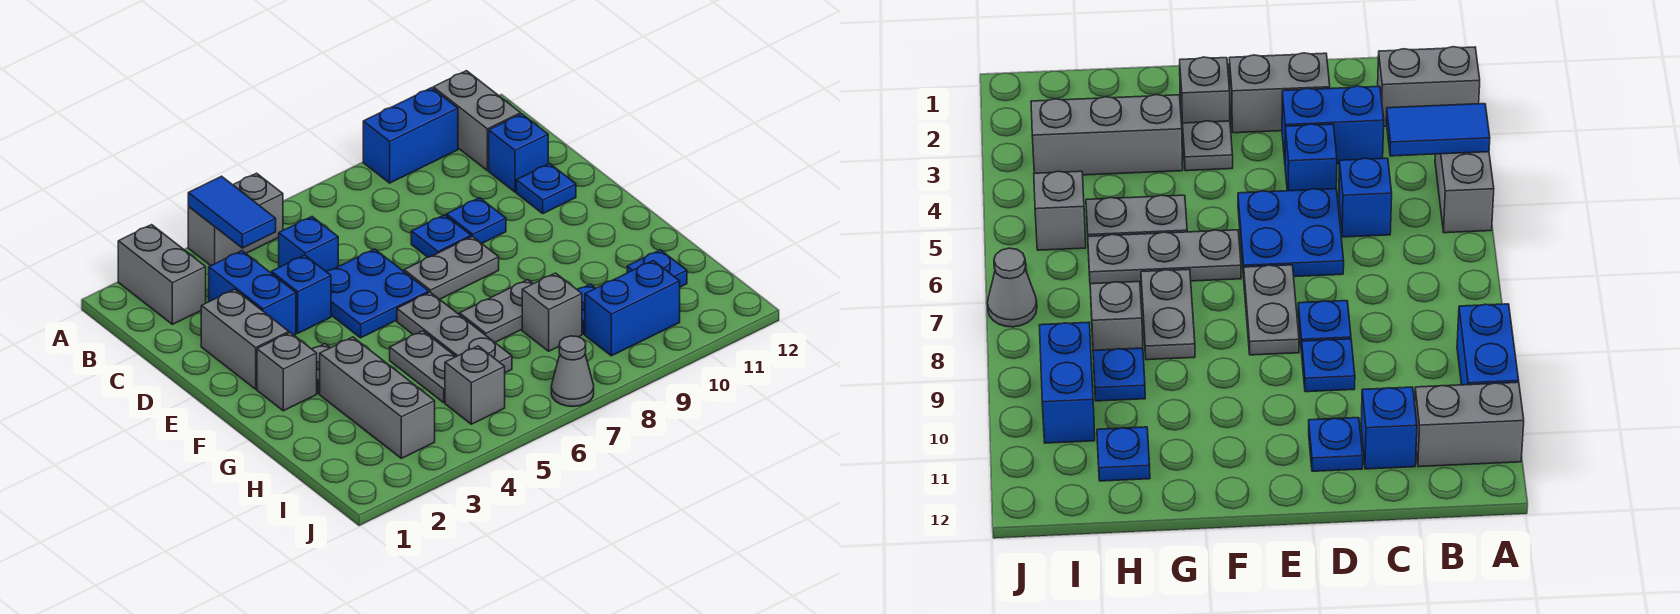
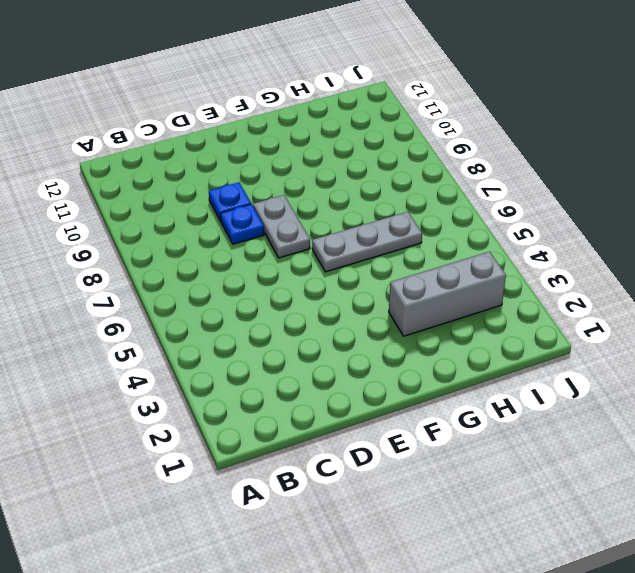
none -> grey 1x2 brick [118,225,206,324]
none -> grey 1x2 brick [188,173,283,266]
none -> blue 1x2 brick [363,88,458,183]

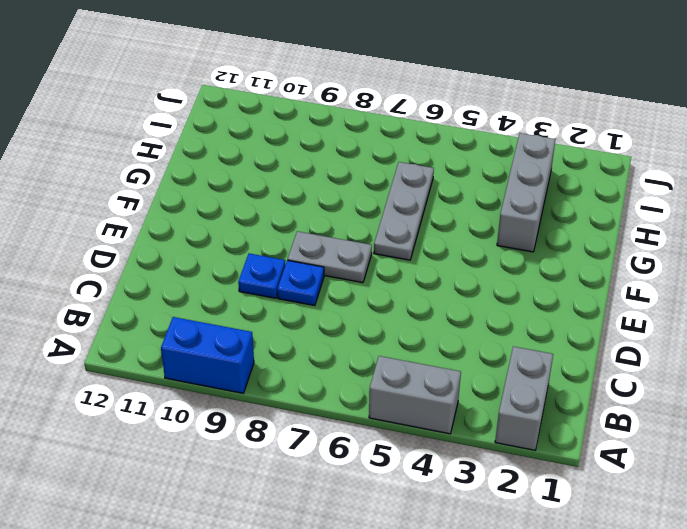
none -> grey 1x2 brick [433,71,521,170]
none -> blue 1x2 brick [209,251,296,335]
none -> blue 1x1 brick [279,217,338,272]

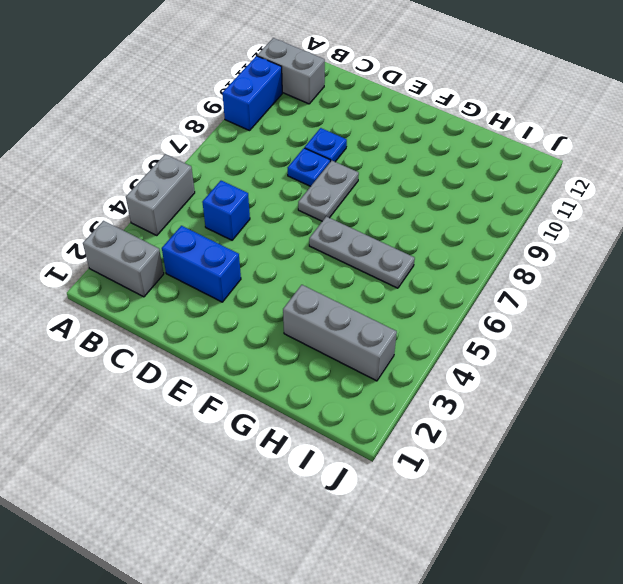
none -> blue 1x1 brick [489,114,548,192]
none -> grey 1x2 brick [201,289,289,389]
none -> blue 1x1 brick [271,255,331,333]

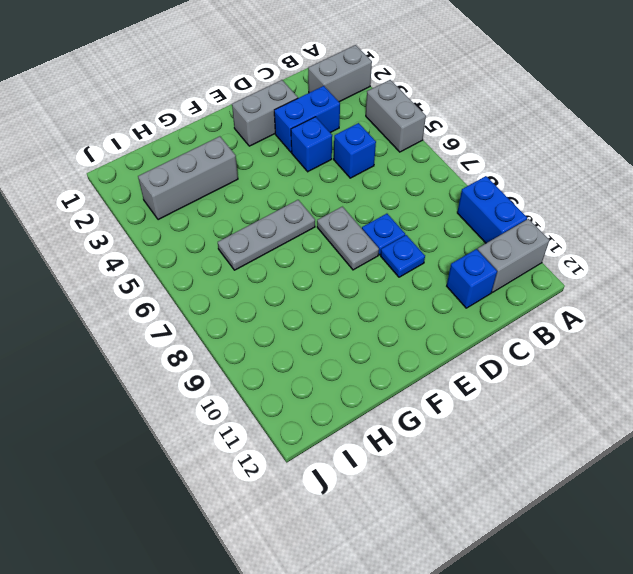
none -> blue 2x2 plate [327,249,429,338]
none -> blue 1x1 plate [516,164,576,214]
none -> grey 1x1 brick [257,333,317,411]

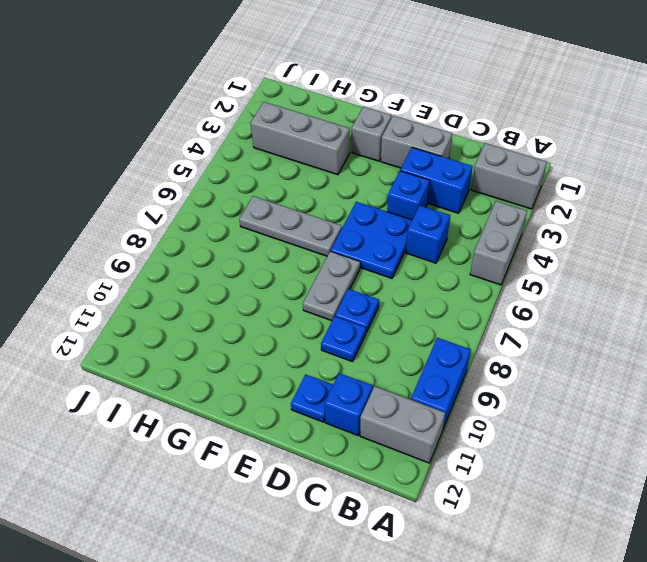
none -> grey 1x1 plate [1182,121,1233,171]
none -> grey 1x2 plate [390,331,456,402]
none -> grey 1x2 plate [460,280,533,342]

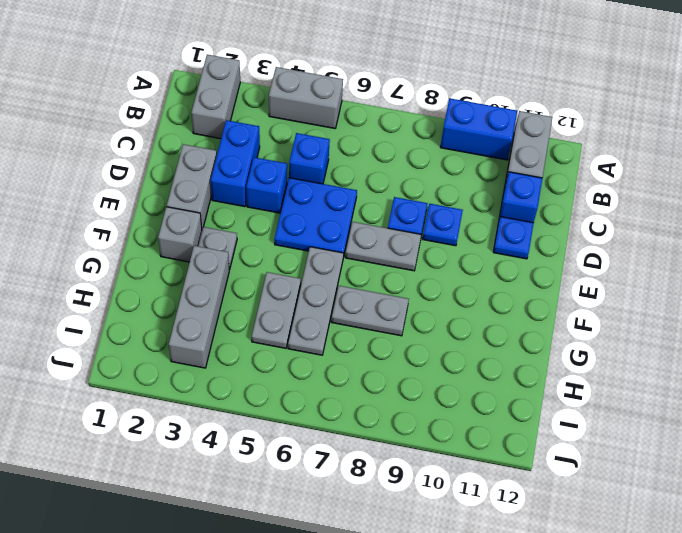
none -> grey 1x1 brick [522,273,582,351]
none -> blue 1x1 plate [1093,348,1145,401]
none -> blue 1x1 plate [627,250,687,287]

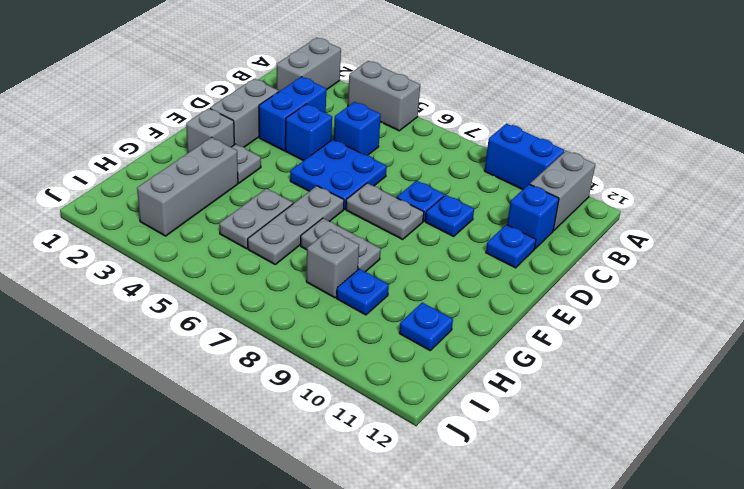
none -> grey 1x1 brick [445,346,505,424]
none -> blue 1x2 brick [585,261,680,356]
none -> grey 1x1 cone [551,336,594,407]

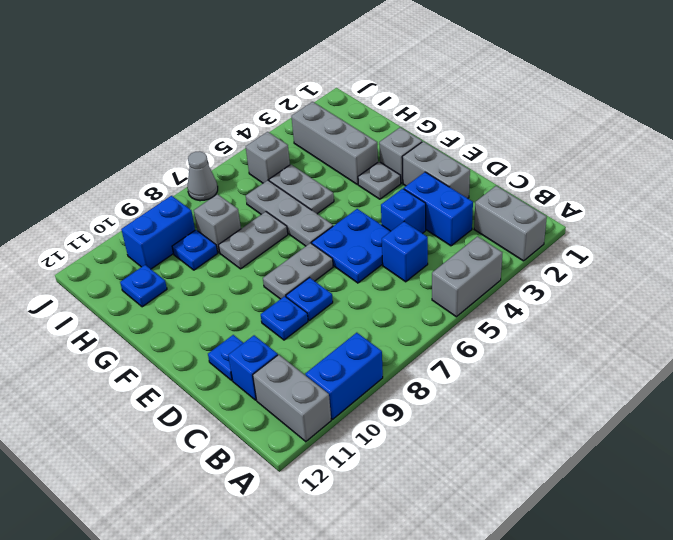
none -> blue 1x2 tile [188,176,276,248]

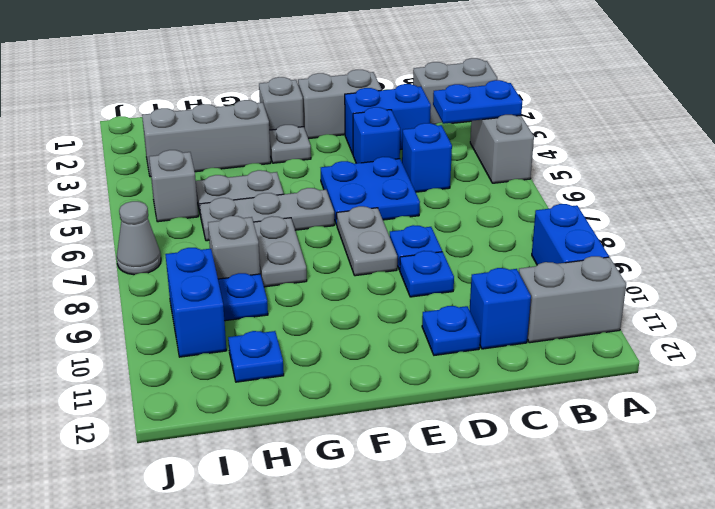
blue 1x2 plate [433,80,522,124] -> blue 1x2 tile [188,176,276,248]

